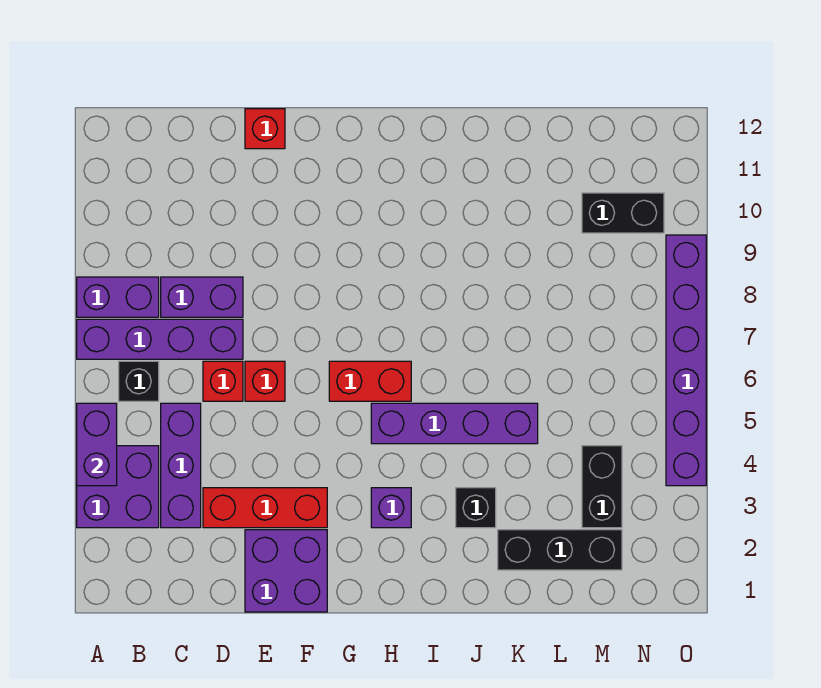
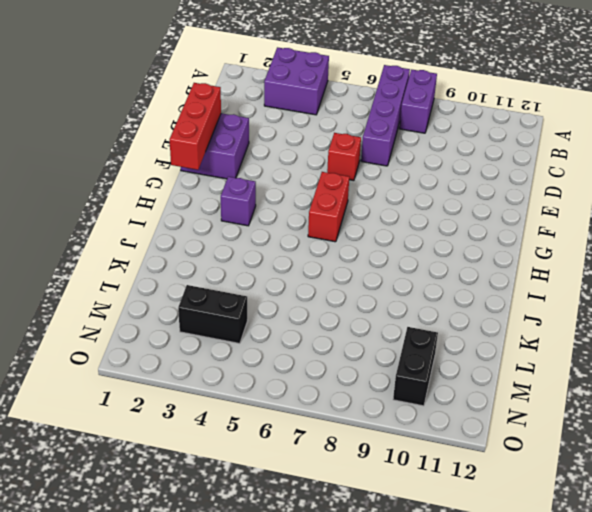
red 1x3 brick [169,83,221,170] -> red 1x3 brick moved to [203,488,327,528]
none -> black 1x1 brick [119,361,159,401]
none -> purple 1x3 brick [161,403,201,528]
none -> purple 1x2 brick [161,277,243,317]

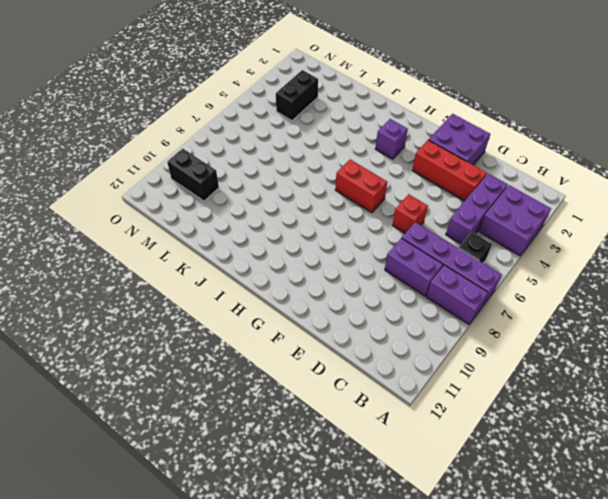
none -> red 1x1 brick [203,361,243,401]
none -> red 1x1 brick [245,109,285,149]
none -> purple 1x4 brick [371,403,538,444]

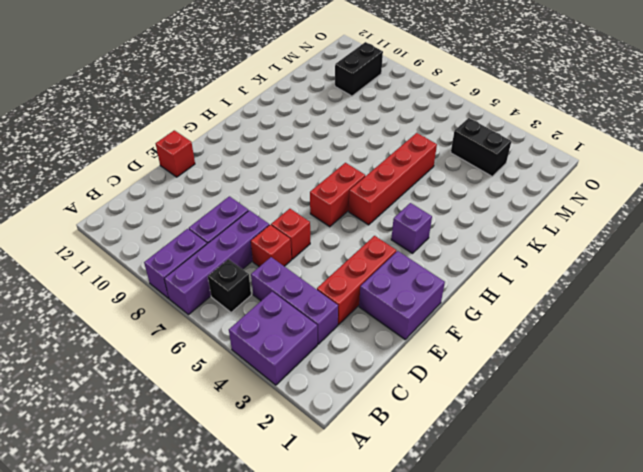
red 1x4 brick [349,133,437,225] -> purple 1x4 brick [371,403,538,444]
none -> black 1x1 brick [456,488,496,528]
none -> black 1x3 brick [498,530,622,570]
none -> purple 1x6 brick [666,235,706,486]

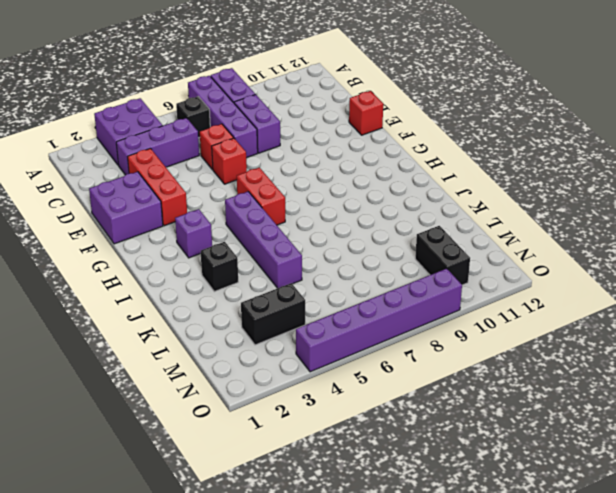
none -> black 1x3 brick [498,530,622,570]
none -> purple 1x2 brick [77,403,117,486]

